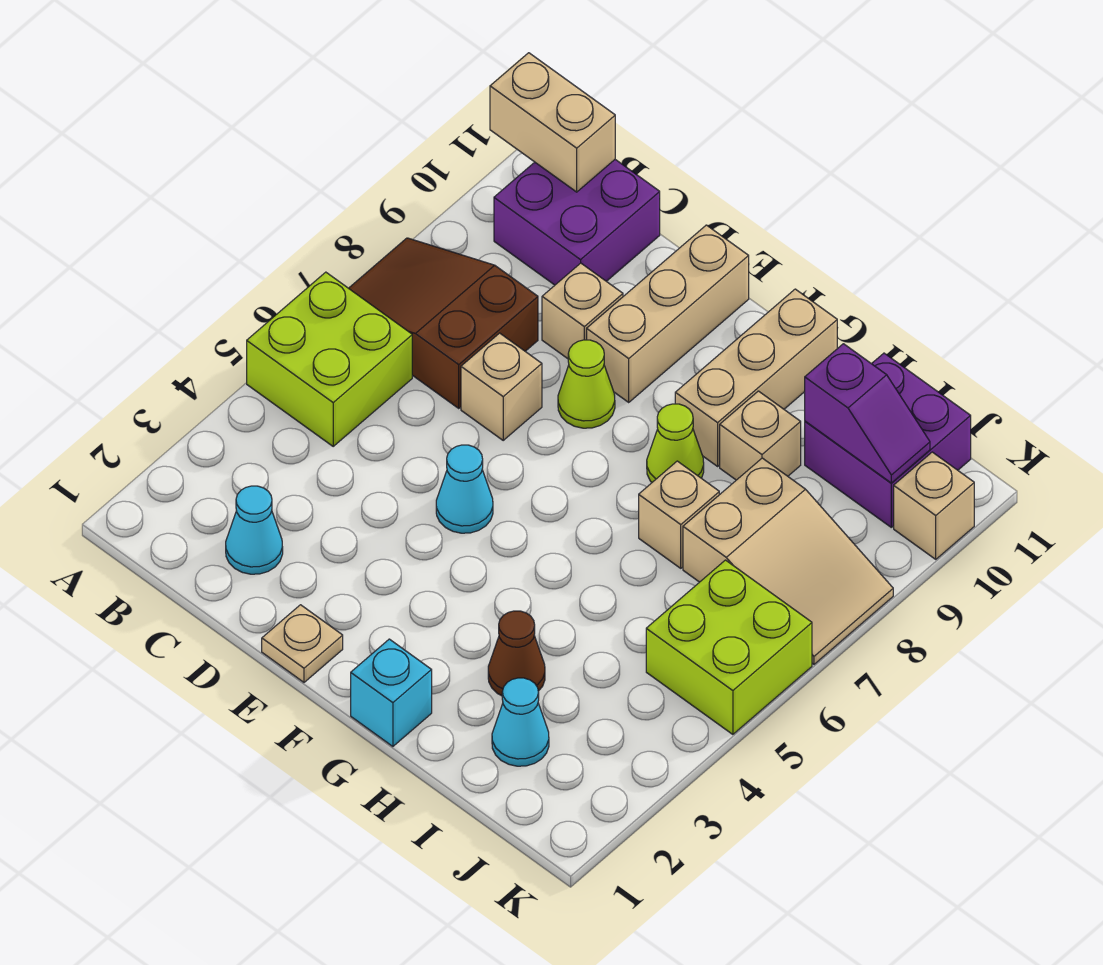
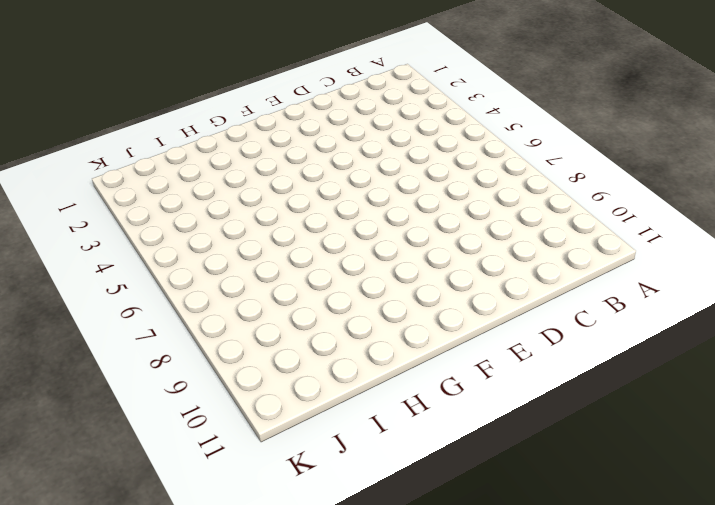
none -> lime 2x2 brick [247,272,412,446]
none -> brown 2x3 slope [349,238,538,408]
none -> purple 2x2 brick [494,160,660,285]

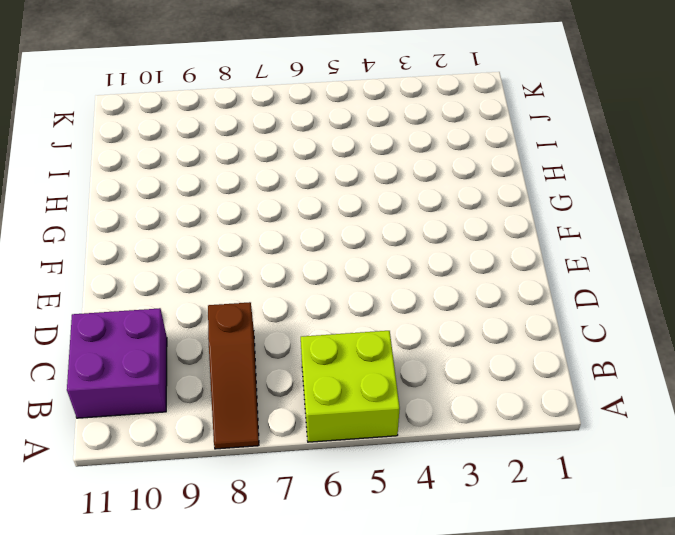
brown 1x3 slope [208,302,259,449] -> brown 2x3 slope [349,238,538,408]
none -> cyan 1x1 cone [226,486,283,574]
none -> tan 1x1 brick [461,333,542,440]
none -> tan 1x1 brick [542,263,623,359]

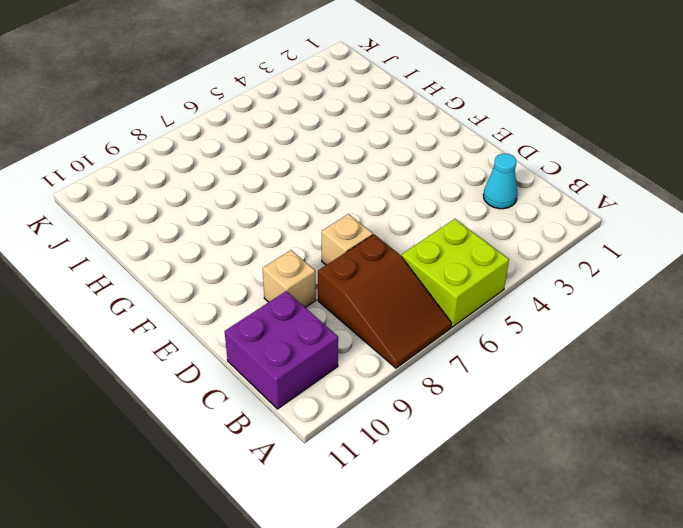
none -> tan 1x1 plate [262,605,343,682]
none -> cyan 1x1 cone [436,445,493,533]
none -> lime 1x1 cone [558,340,615,428]

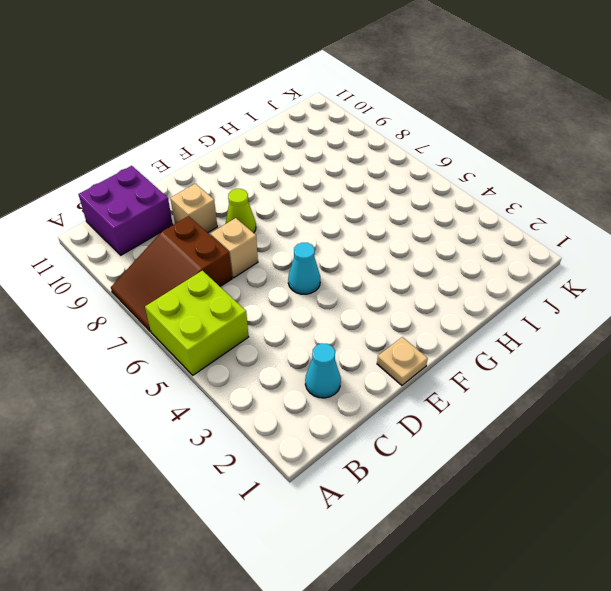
none -> tan 1x3 brick [587,225,749,402]
none -> cyan 1x1 brick [351,639,432,746]
none -> lime 1x1 cone [647,404,704,482]

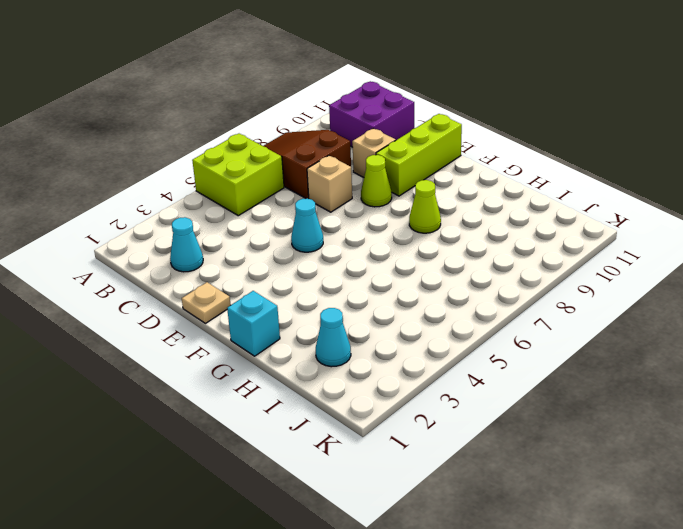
lime 1x3 brick [376,114,462,196] -> tan 1x3 brick [587,225,749,402]
none -> tan 1x3 brick [675,289,837,466]
none -> brown 1x1 cone [488,611,545,696]
none -> tan 1x1 brick [639,461,719,568]

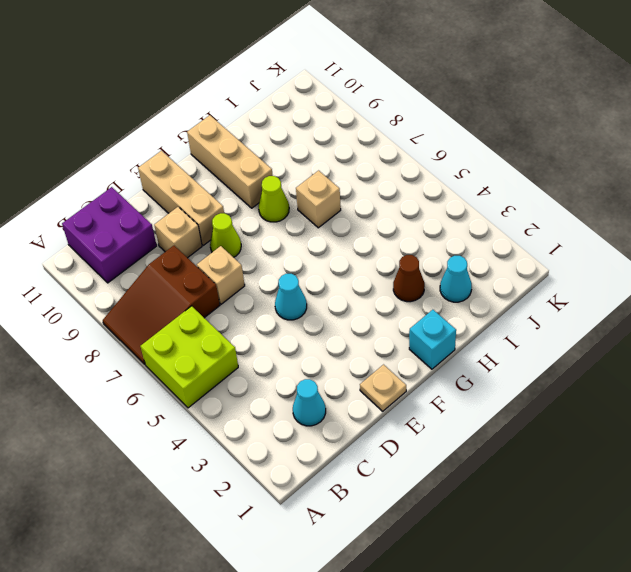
none -> tan 1x1 brick [720,391,801,480]
none -> tan 2x3 slope [683,458,893,664]
none -> purple 2x2 brick [805,353,971,527]

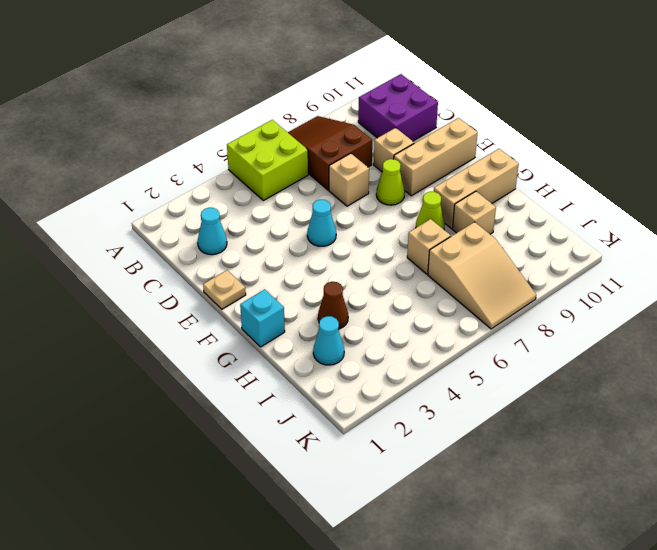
none -> purple 2x2 brick [805,353,971,527]
none -> lime 2x2 brick [646,560,812,734]
none -> tan 1x1 brick [894,452,974,559]

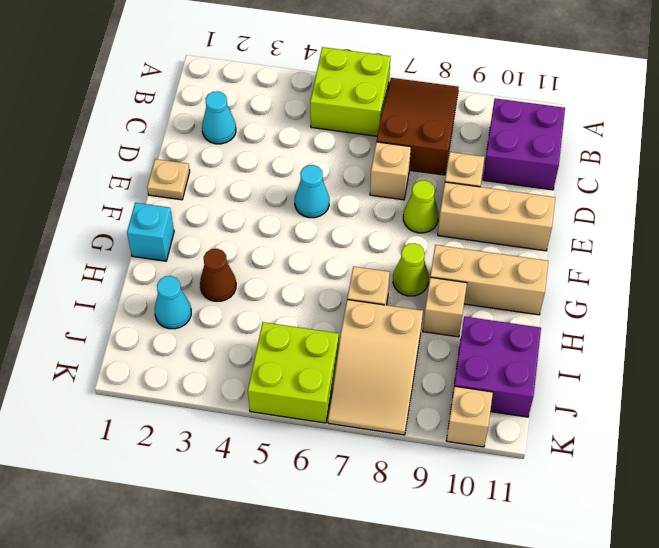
none -> tan 1x2 brick [490,53,615,192]
none -> purple 1x2 slope [805,344,930,483]

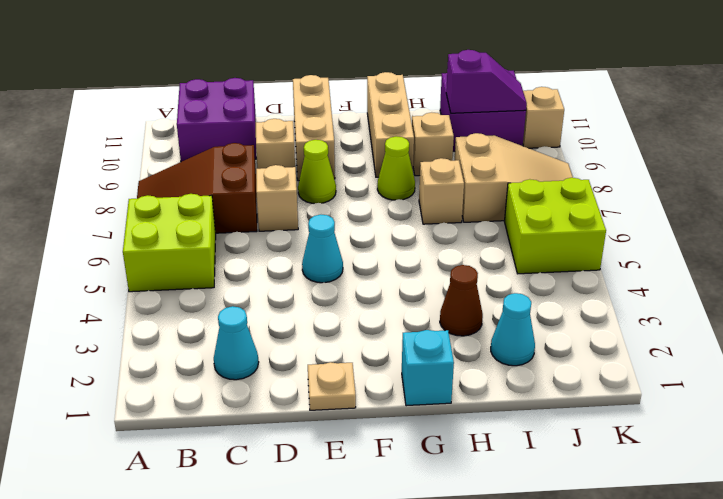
none -> tan 1x2 brick [490,53,615,192]

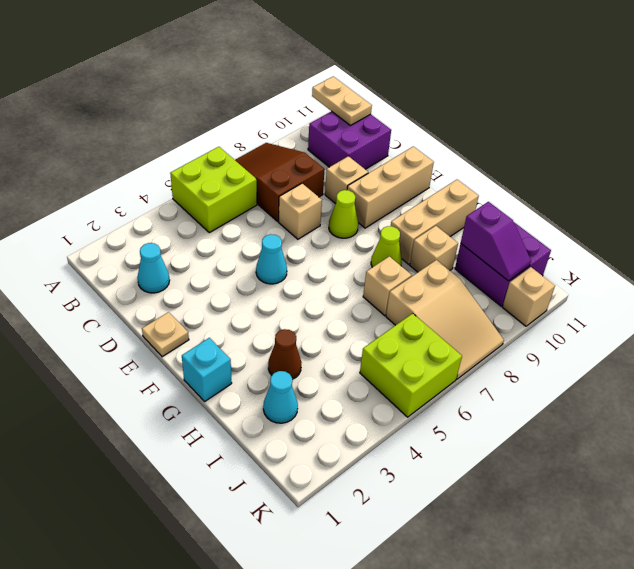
tan 1x2 plate [312,77,372,125] -> tan 1x2 brick [490,53,615,192]

